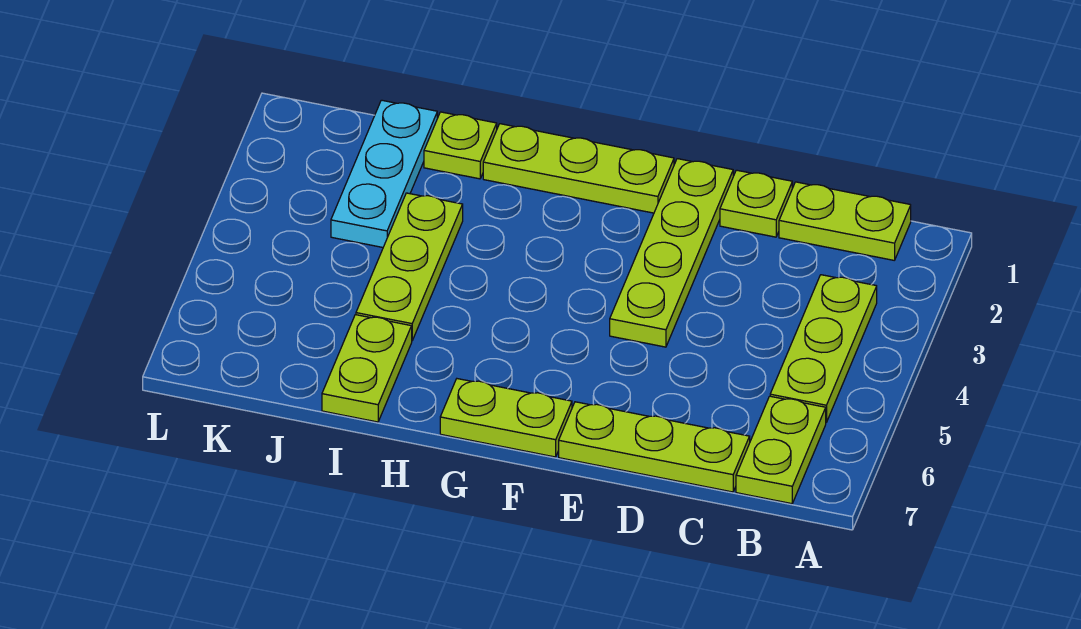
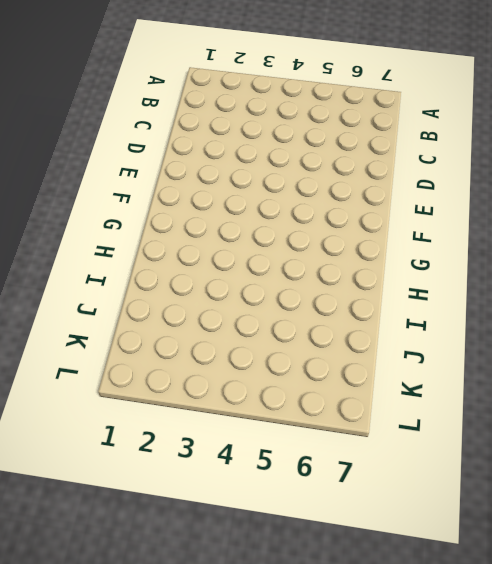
none -> lime 1x2 plate [779,182,911,260]
none -> lime 1x3 plate [770,275,877,422]
none -> lime 1x2 plate [736,396,826,504]

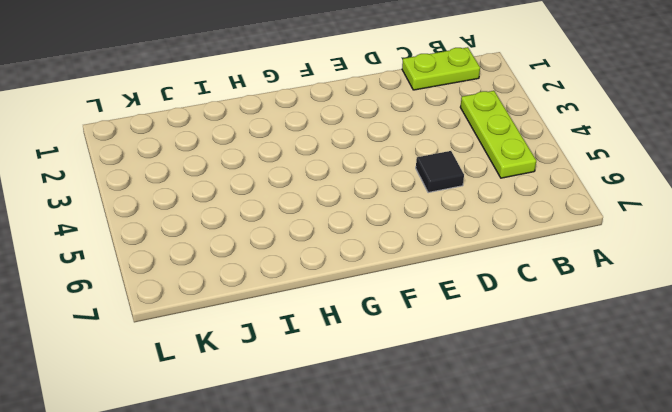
black 1x1 tile [416,151,464,193] -> none
none -> lime 1x2 plate [736,396,826,504]
none -> lime 1x3 plate [559,402,750,492]
none -> lime 1x1 plate [720,170,792,237]

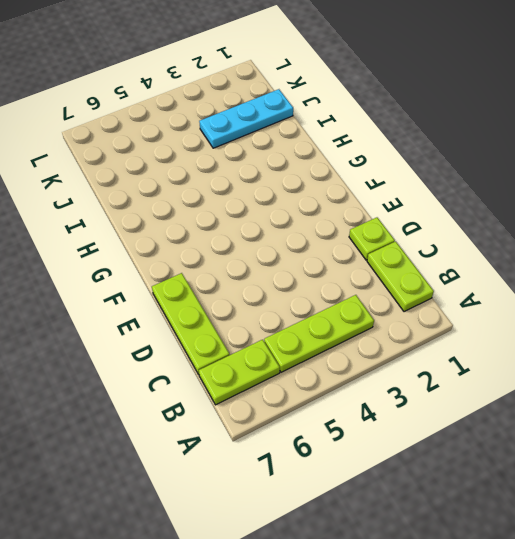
none -> lime 1x4 plate [610,159,733,347]
none -> lime 1x3 plate [483,124,674,213]
none -> lime 1x2 plate [440,379,572,457]

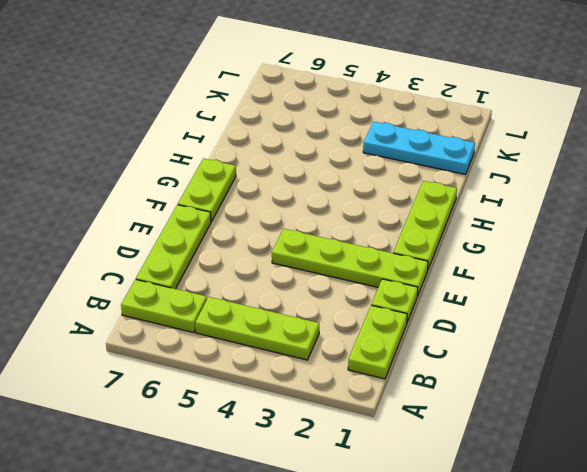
none -> lime 1x1 plate [424,112,497,179]
none -> lime 1x3 plate [356,193,463,340]
none -> lime 1x2 plate [322,315,412,422]

